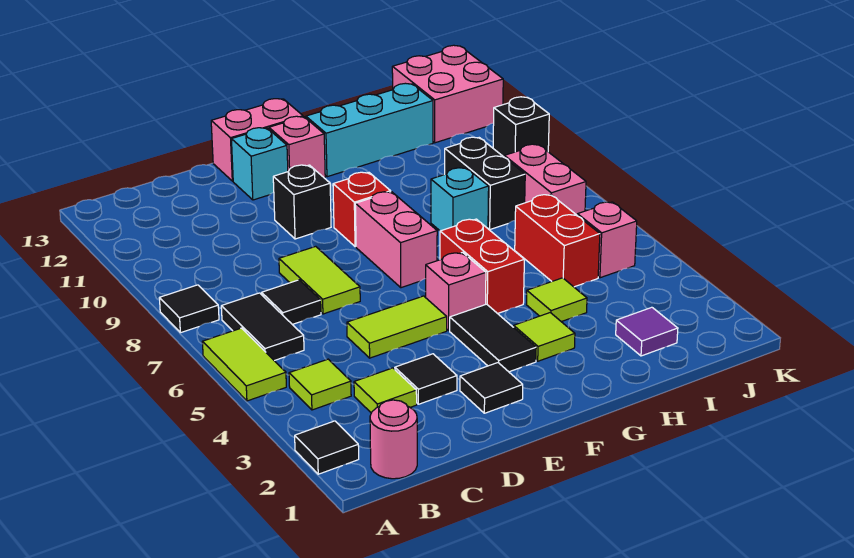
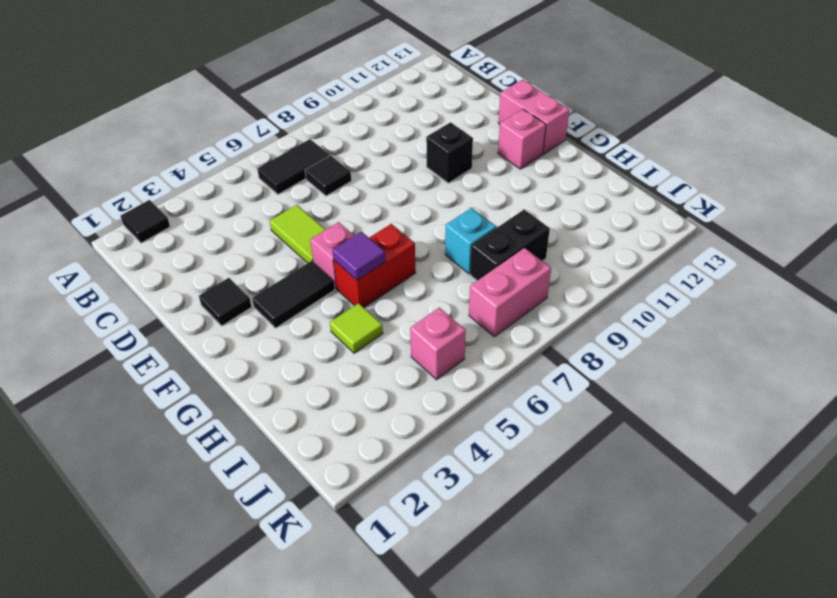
purple 1x1 tile [333,232,386,280] -> purple 1x1 tile moved to [616,307,678,356]
none -> lime 1x2 tile [202,328,286,401]
none -> black 1x1 tile [159,285,219,333]
none -> pink 1x1 round brick [370,400,417,479]
none -> lime 1x1 tile [289,359,351,410]

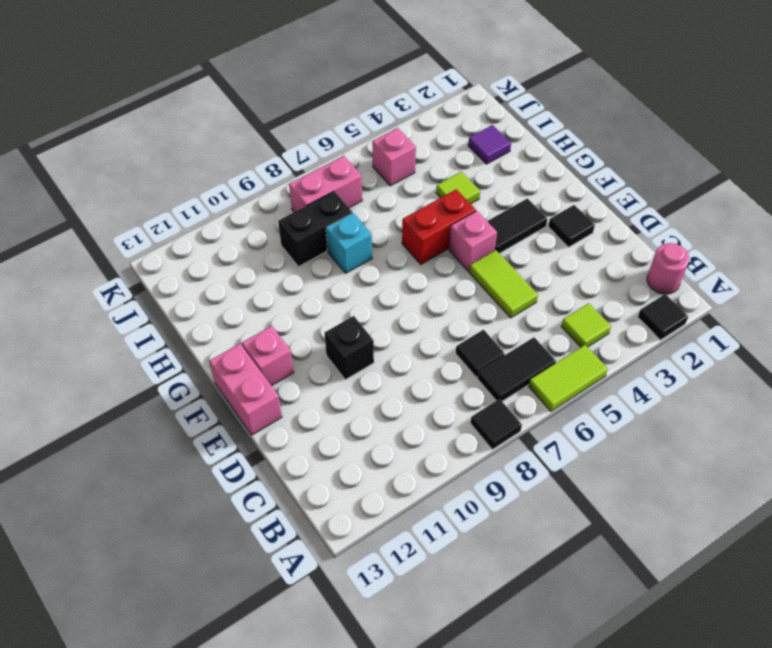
none -> lime 1x1 tile [354,368,417,413]
none -> black 1x1 tile [395,354,457,404]
none -> lime 1x2 tile [279,246,360,314]
none -> cyan 1x1 brick [231,128,288,200]

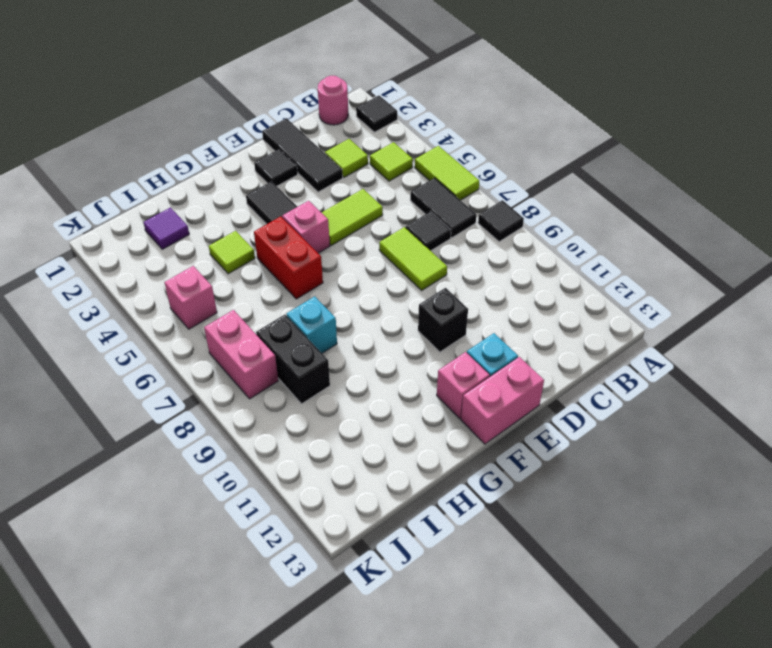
black 1x3 tile [262,118,343,192] -> black 1x1 tile [395,354,457,404]
none -> pink 1x2 brick [355,192,437,288]
none -> red 1x1 brick [333,172,391,247]
none -> lime 1x1 tile [514,313,575,361]
none -> cyan 1x3 brick [306,83,433,177]

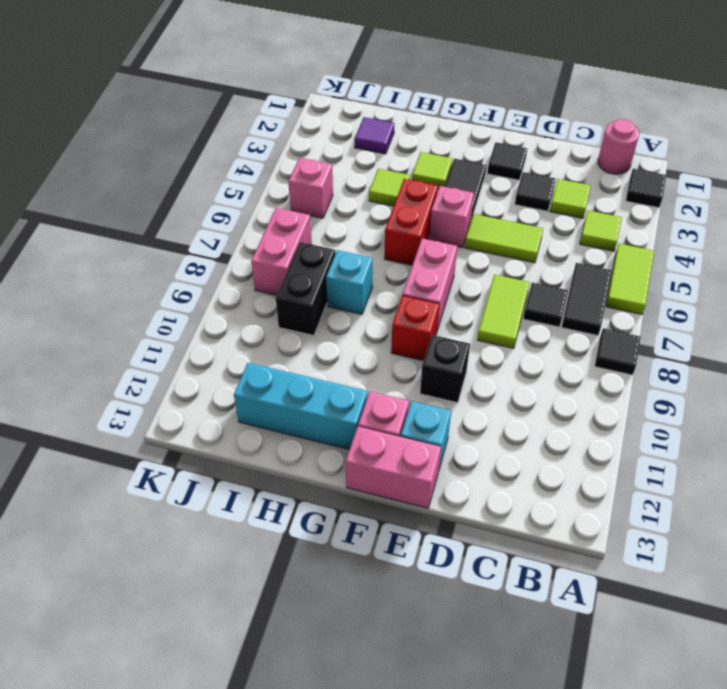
none -> red 1x2 brick [515,195,600,287]
none -> pink 2x2 brick [392,45,503,143]
none -> black 1x1 brick [493,97,549,157]

